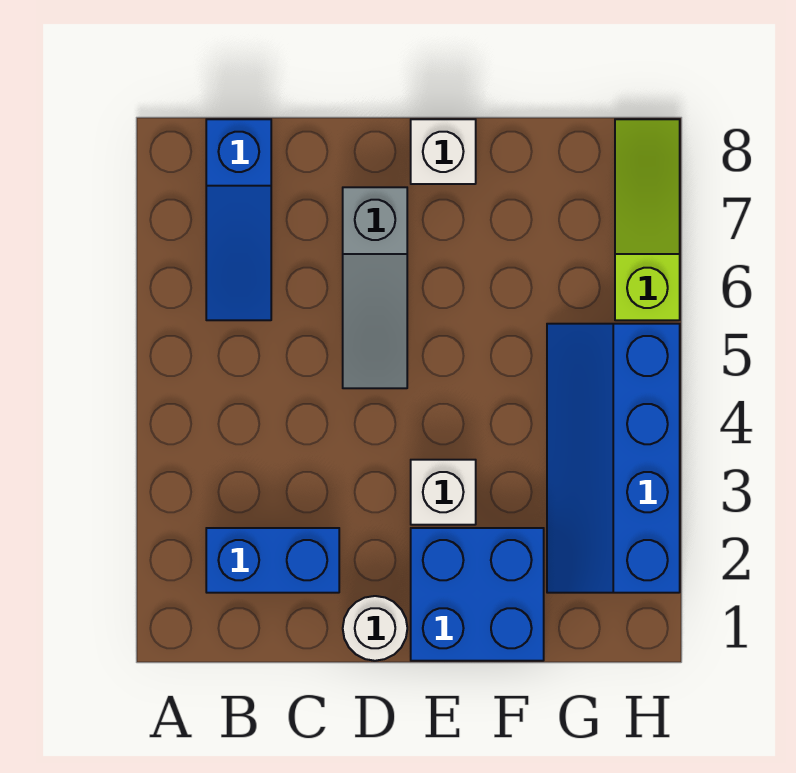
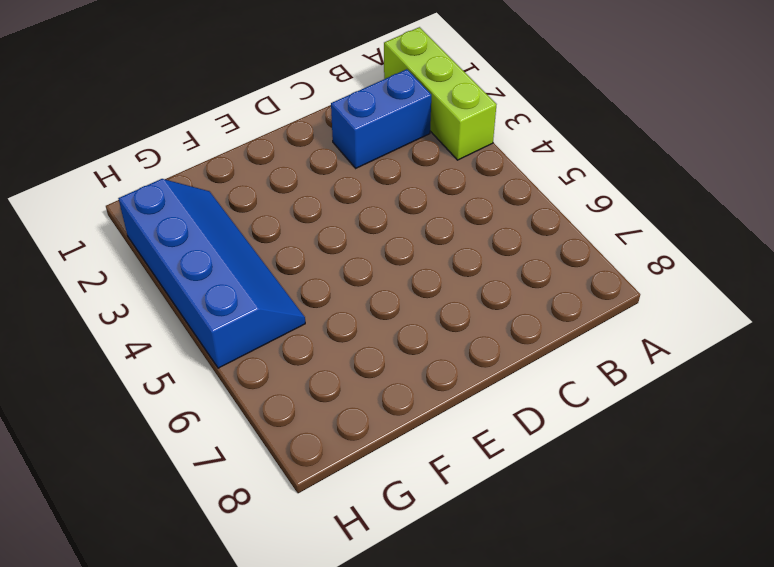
lime 1x3 brick [384,27,496,160] -> none
none -> blue 1x3 slope [206,119,271,320]
none -> white 1x1 round brick [343,596,407,661]

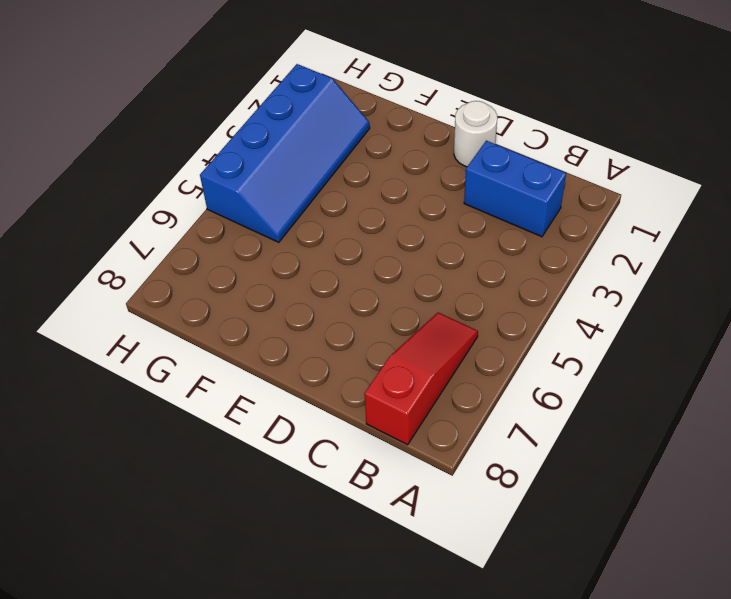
red 1x3 slope [364,313,478,445] -> blue 1x3 slope [206,119,271,320]
none -> grey 1x3 slope [343,187,407,388]
none -> blue 2x2 brick [411,528,544,661]

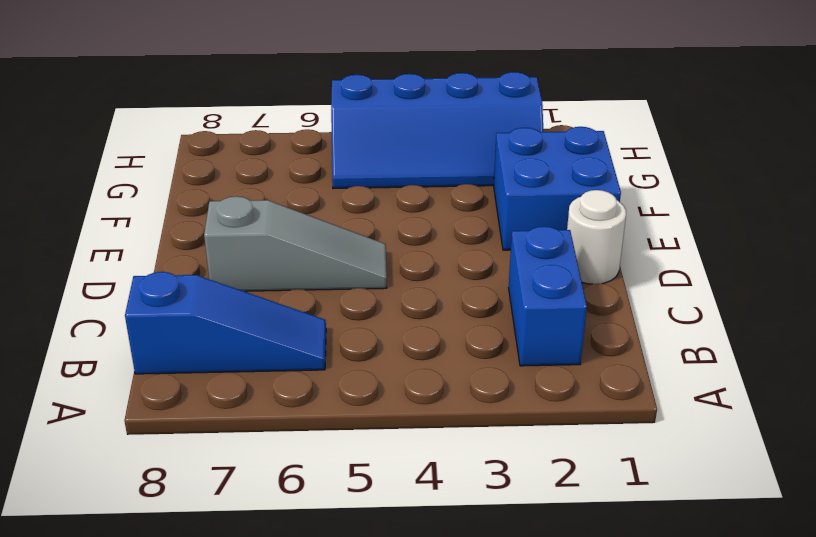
none -> white 1x1 brick [411,460,476,525]
none -> white 1x1 brick [411,119,476,184]

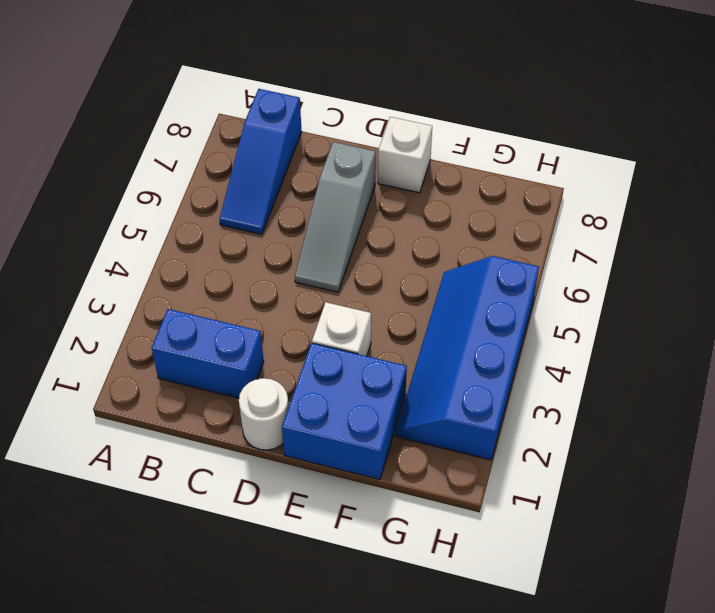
none -> lime 1x3 slope [615,119,680,320]

